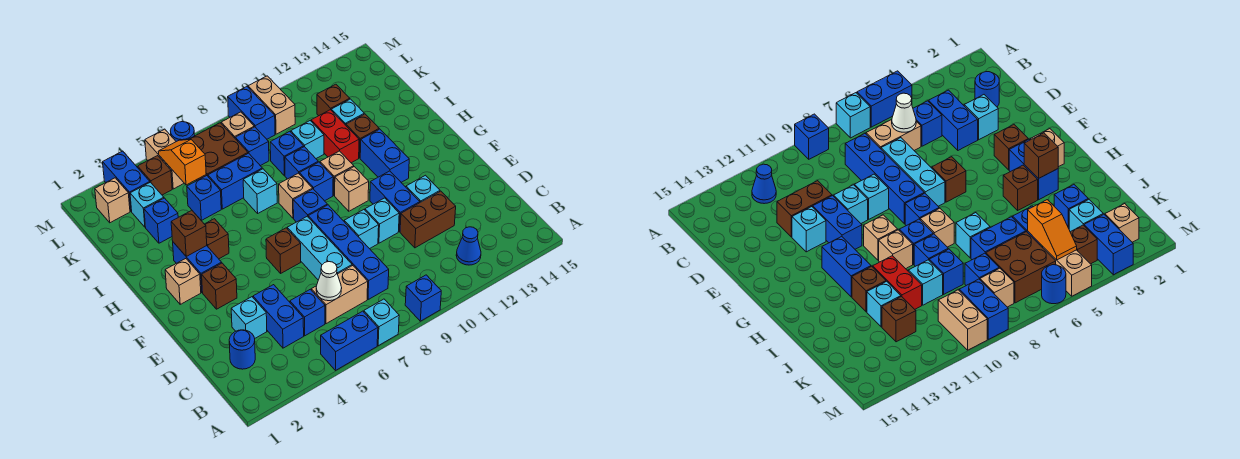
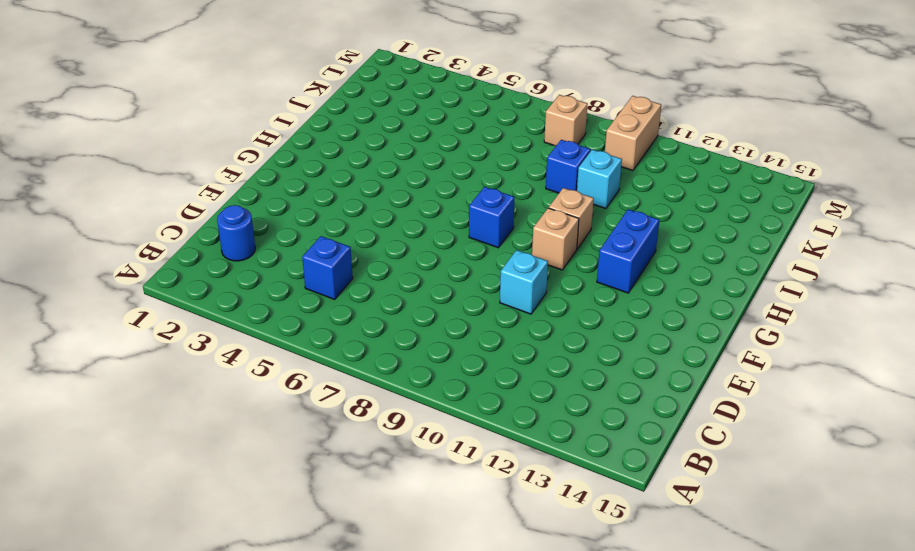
none -> blue 1x2 brick [321,311,378,371]
none -> cyan 1x1 brick [364,299,399,346]
none -> blue 1x1 brick [405,275,441,321]
none -> blue 1x1 cone [456,227,481,265]

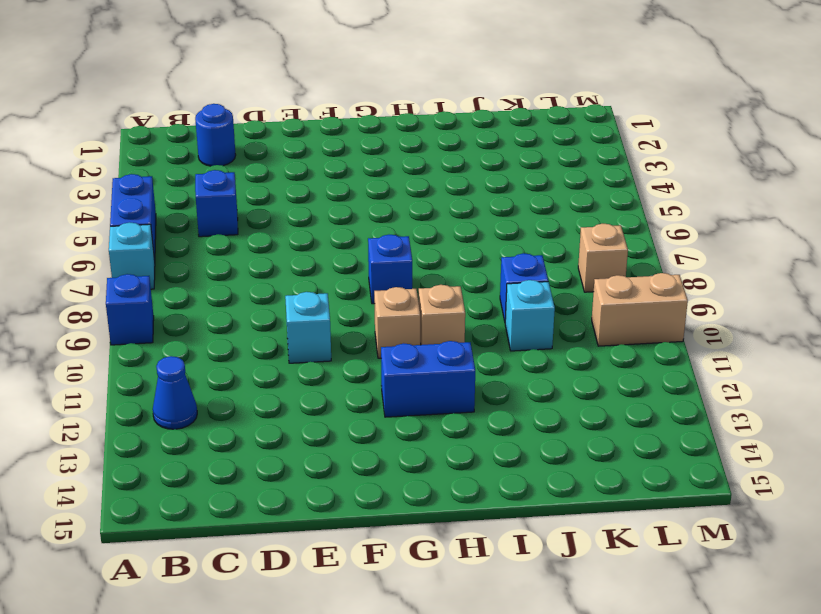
none -> blue 1x2 brick [253,285,304,348]
none -> tan 1x2 brick [311,266,368,324]
none -> blue 1x4 brick [308,205,389,299]
none -> cyan 1x1 brick [231,297,267,338]

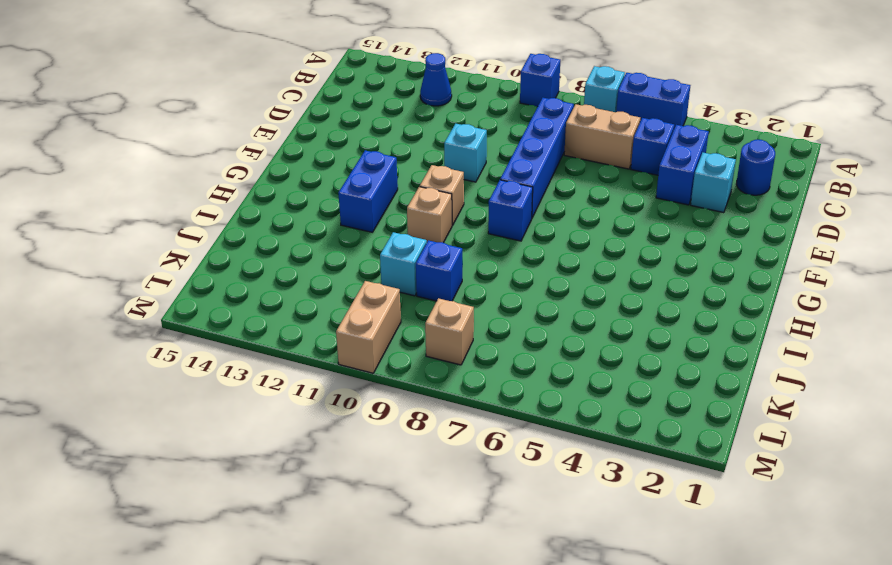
none -> cyan 1x3 brick [287,216,352,280]
none -> brown 1x2 brick [400,191,456,248]
none -> cyan 1x1 brick [344,210,379,249]
none -> blue 1x2 brick [370,171,420,232]

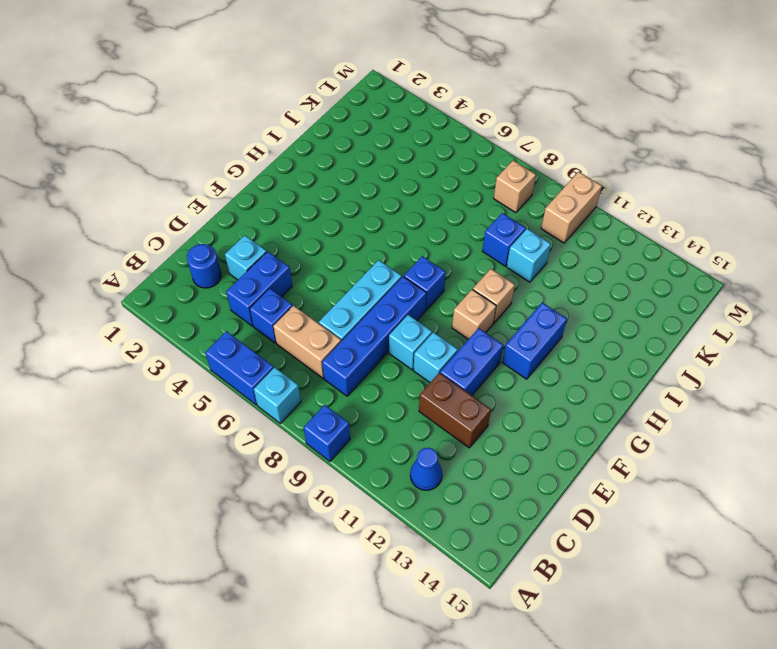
none -> cyan 1x1 brick [406,175,440,202]
none -> brown 1x1 brick [202,263,237,309]
none -> brown 1x1 brick [266,228,301,273]
none -> tan 1x1 brick [165,259,201,304]

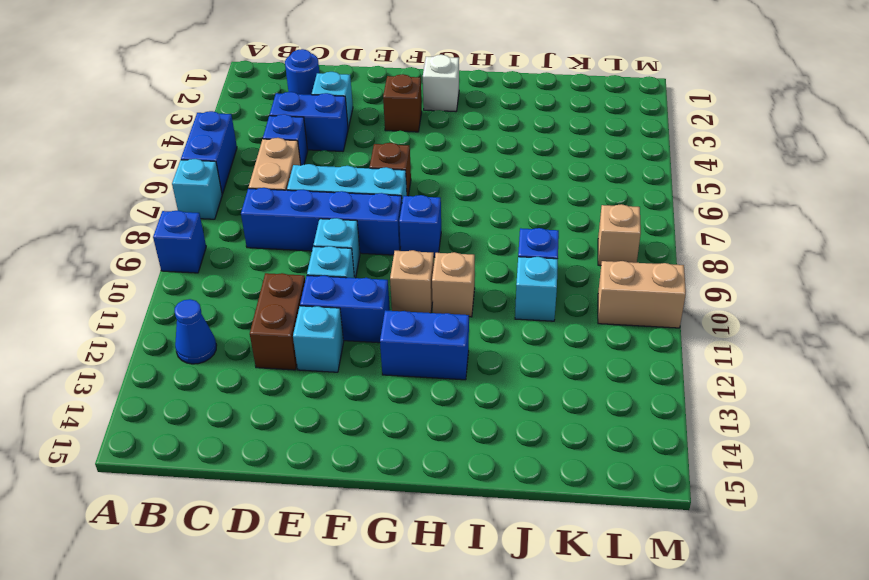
white 1x1 brick [423,55,459,111] -> tan 1x1 brick [165,259,201,304]
none -> blue 1x2 brick [173,242,222,292]
none -> brown 1x1 brick [205,219,229,259]
none -> tan 1x1 brick [279,173,313,218]
none -> blue 1x1 brick [299,162,333,201]

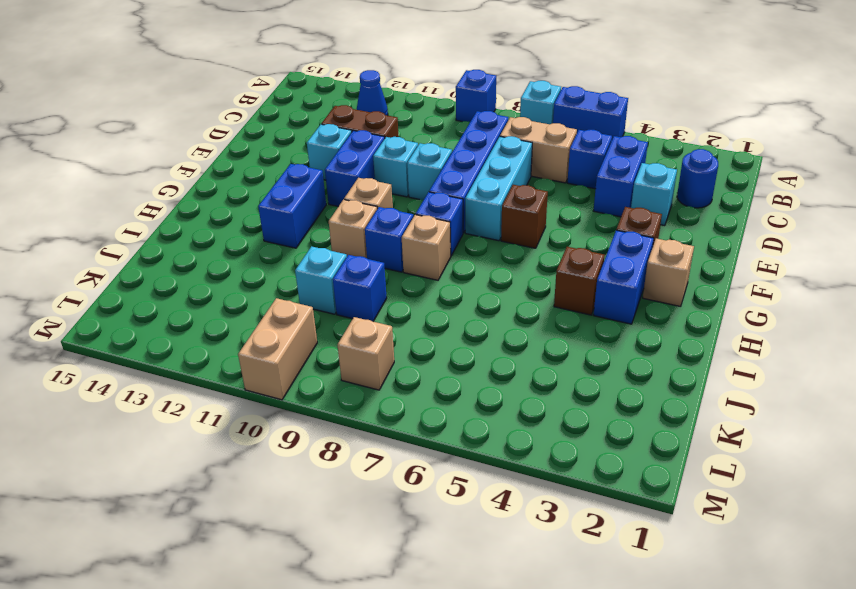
none -> cyan 1x1 brick [243,169,277,213]
none -> blue 1x1 brick [285,147,318,179]
none -> red 1x2 brick [311,110,359,163]
none -> brown 1x1 brick [346,114,379,158]

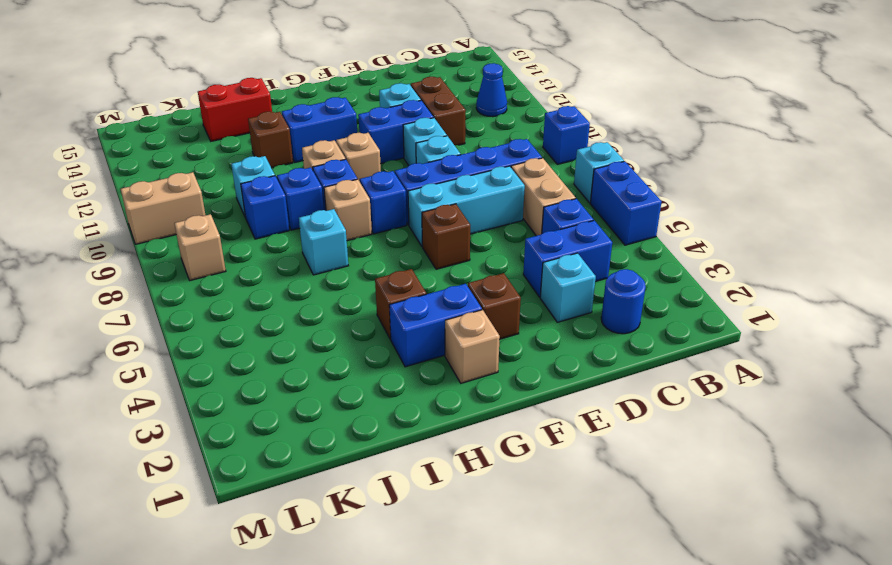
red 1x2 brick [198,78,272,141] -> red 1x2 brick moved to [311,110,359,163]
none -> blue 1x1 brick [144,198,178,243]
none -> blue 1x1 brick [187,176,221,220]
none -> blue 1x2 brick [208,153,262,209]
none -> cyan 1x1 brick [331,99,364,125]

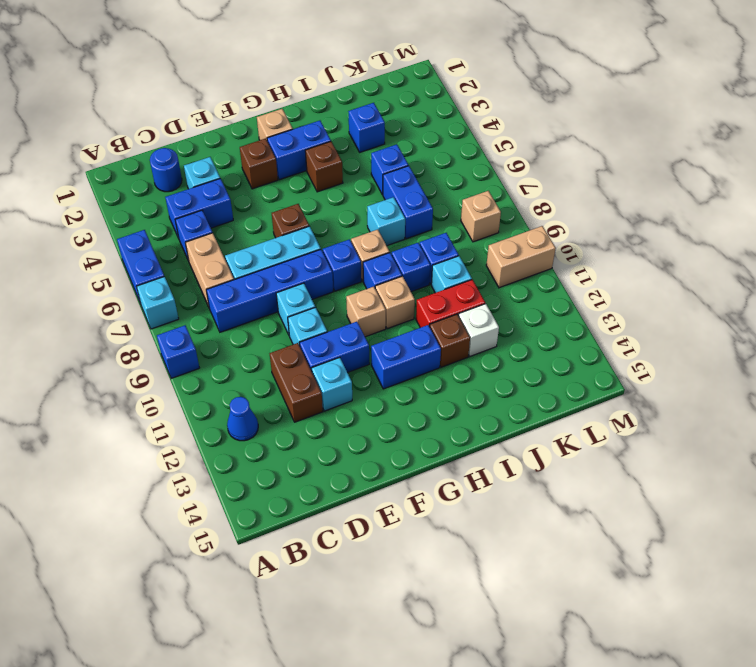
white 1x1 brick [459,304,499,356] -> cyan 1x1 brick [331,99,364,125]
none -> cyan 1x1 brick [130,182,164,227]
none -> brown 2x2 brick [188,123,248,181]
none -> blue 1x1 brick [235,127,269,166]
none -> brown 1x1 brick [317,84,350,116]

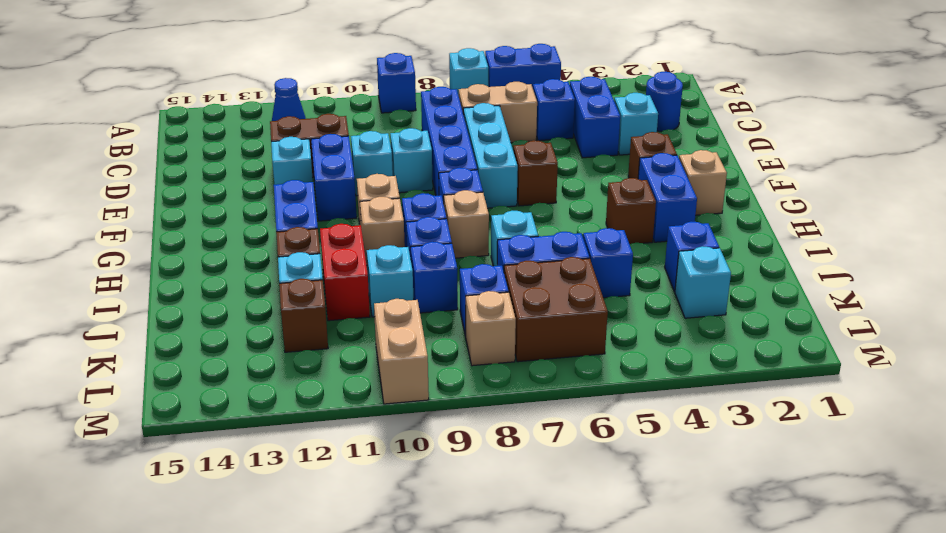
none -> tan 1x1 brick [95,178,130,223]
none -> blue 1x2 brick [103,151,150,211]
none -> brown 1x1 brick [138,156,172,195]
none -> tan 1x2 brick [145,129,184,189]

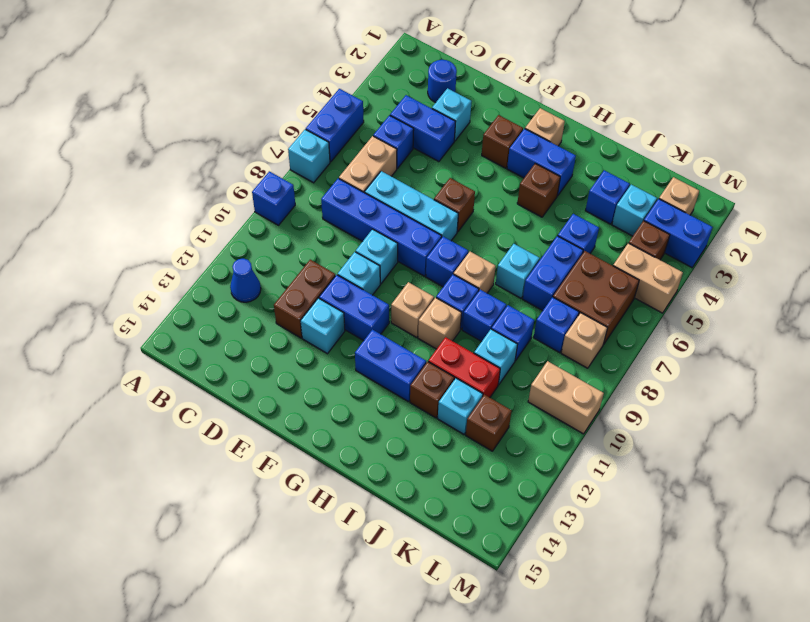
none -> blue 1x2 brick [228,87,275,139]
none -> blue 1x1 round brick [170,122,195,142]
none -> white 1x1 cone [316,262,342,301]
none -> brown 1x1 brick [171,210,207,257]

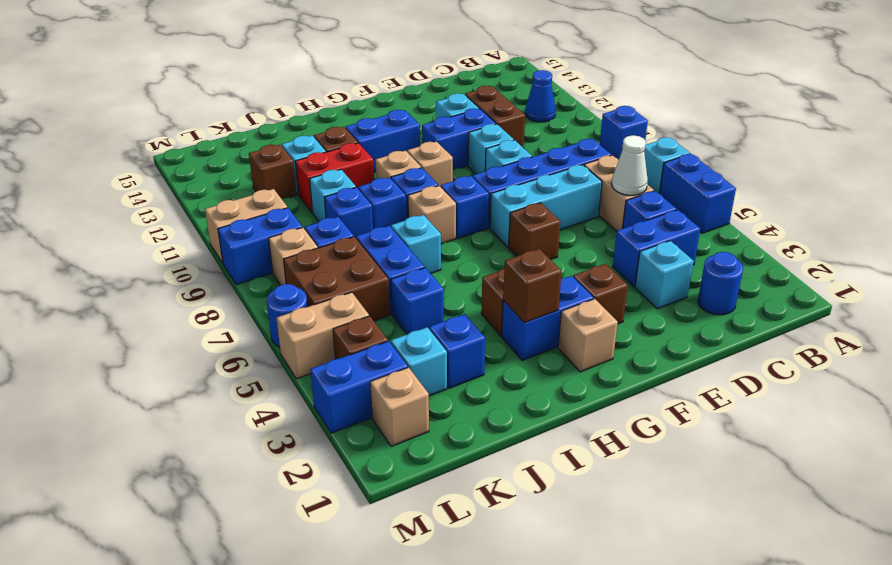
none -> orange 1x2 slope [158,139,206,185]

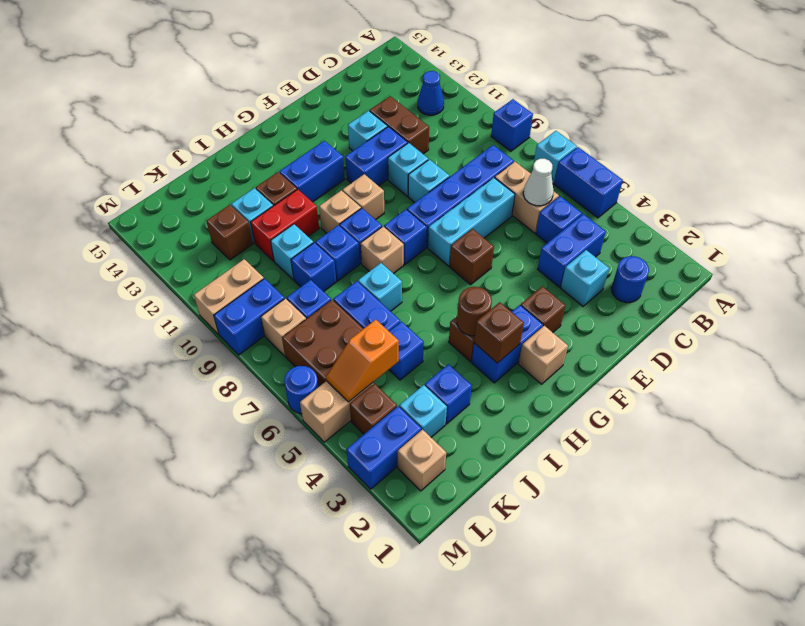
brown 1x1 round brick [457,287,492,336] -> none

